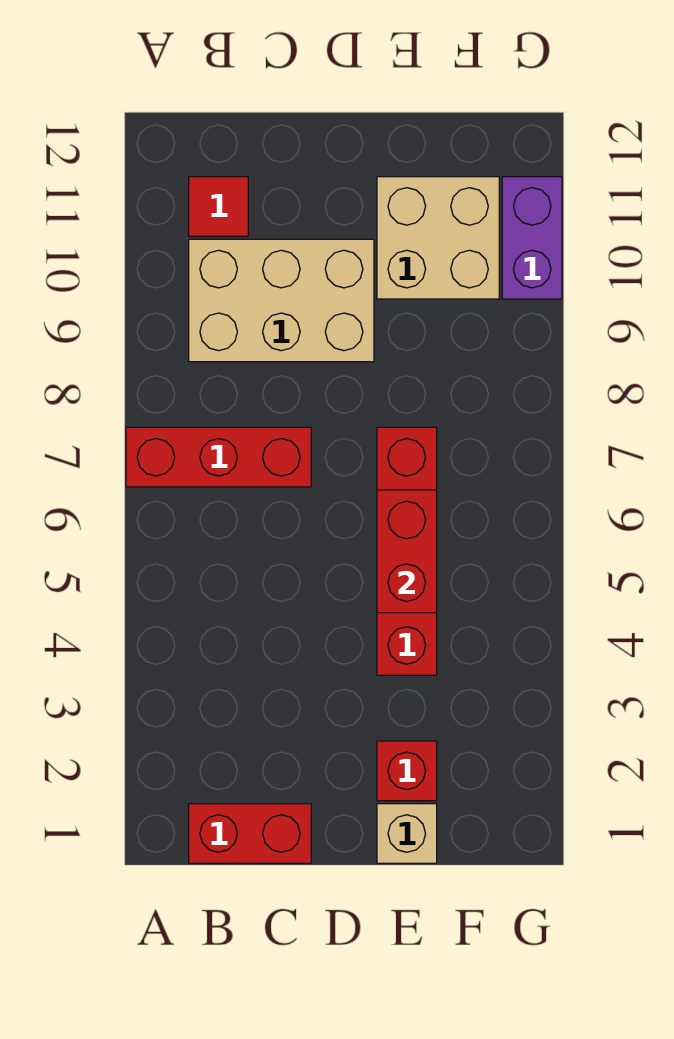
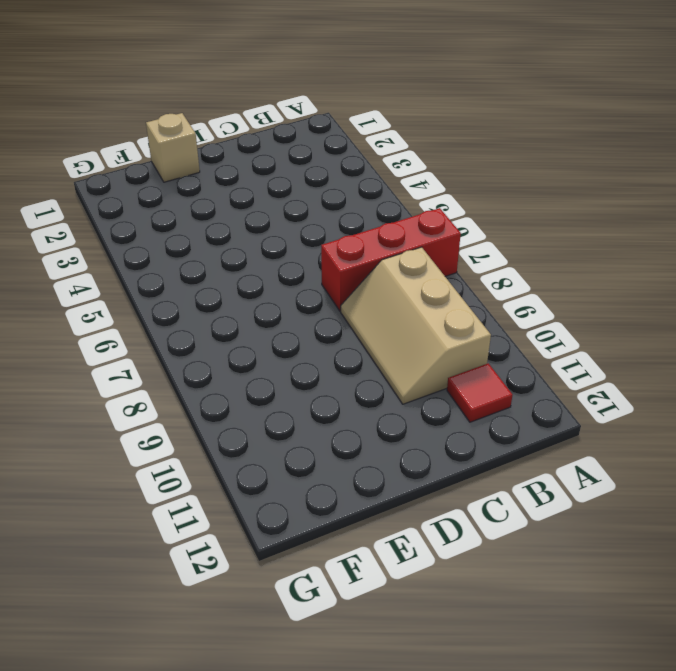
tan 2x3 slope [341,247,491,404] -> tan 2x3 brick [189,239,374,362]
none -> red 1x2 brick [189,804,311,863]
none -> red 1x1 brick [377,741,437,801]

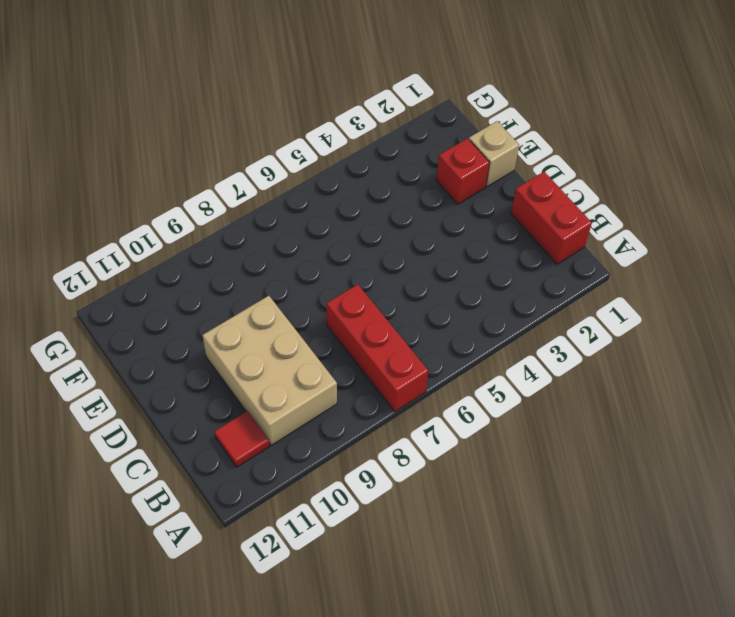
none -> red 1x4 brick [377,427,437,675]
none -> tan 2x2 brick [377,177,499,299]

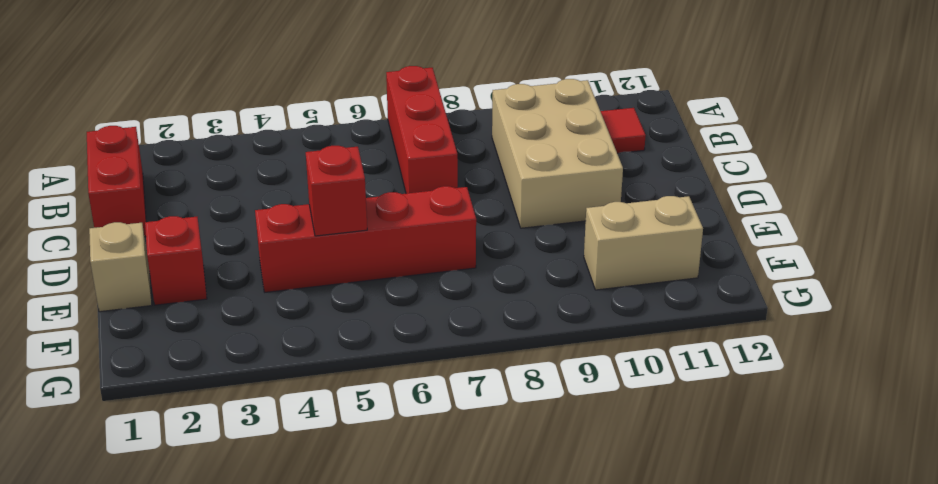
red 1x1 brick [306,146,367,236] -> red 1x2 brick [377,490,437,613]
tan 1x2 brick [584,196,703,290] -> tan 2x2 brick [377,177,499,299]
none -> purple 1x2 brick [502,177,562,299]

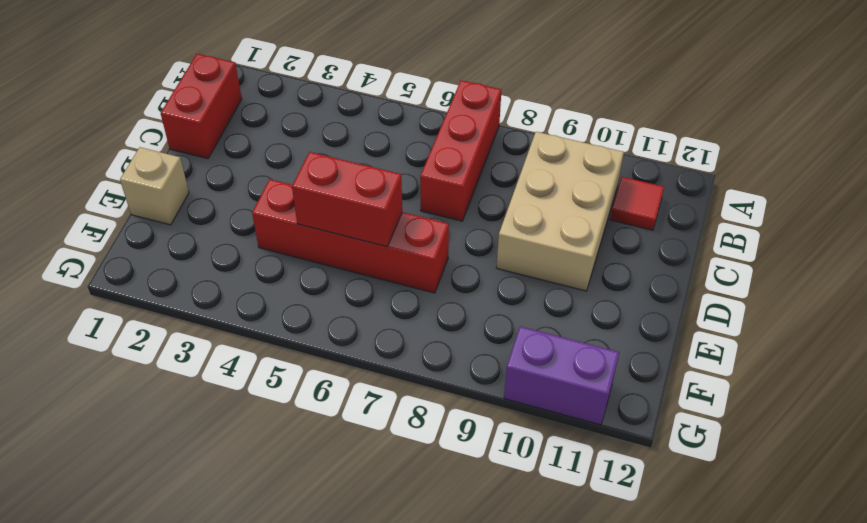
none -> red 1x1 brick [377,741,437,801]
none -> tan 2x2 brick [377,177,499,299]

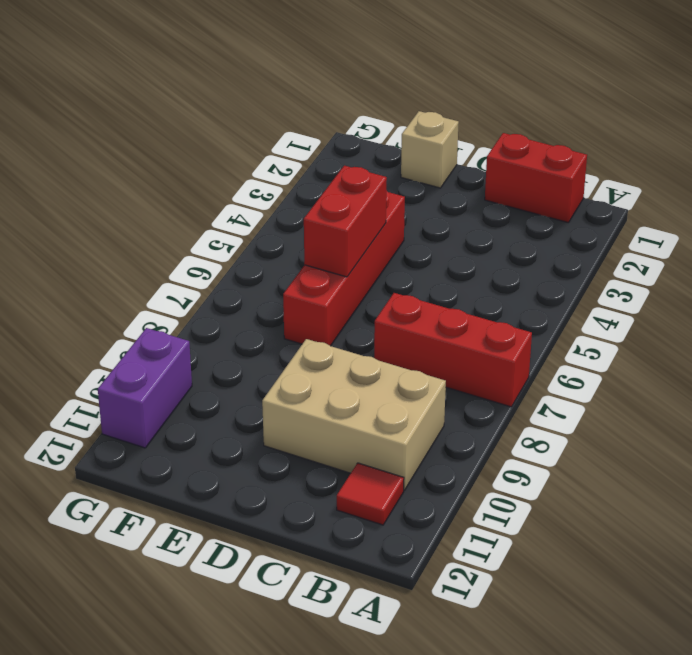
none -> red 1x1 brick [377,741,437,801]
none -> tan 2x2 brick [377,177,499,299]

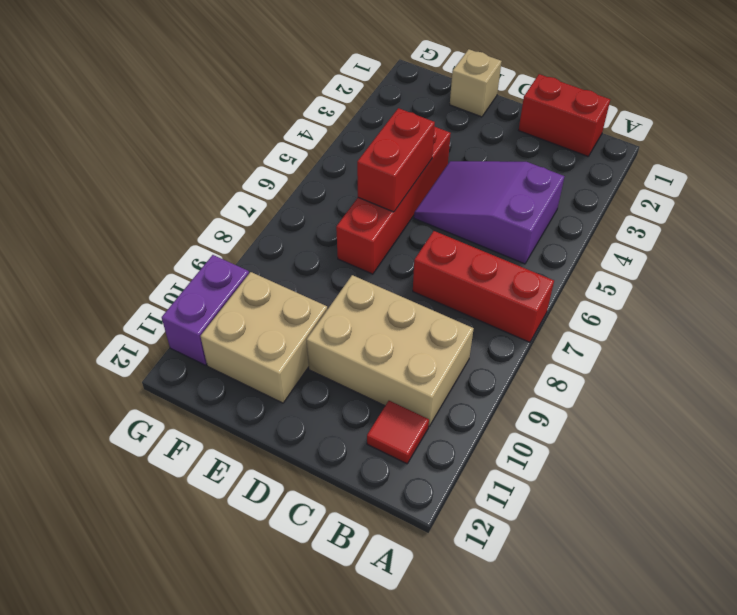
purple 2x3 slope [414,161,564,264] -> none
none -> red 1x1 brick [377,741,437,801]

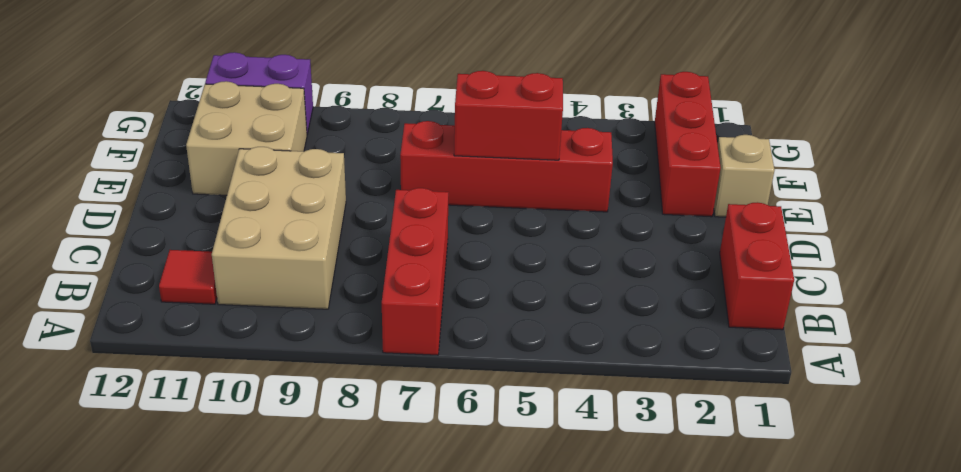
red 1x3 brick [655,72,721,217] -> red 1x1 brick [377,741,437,801]

